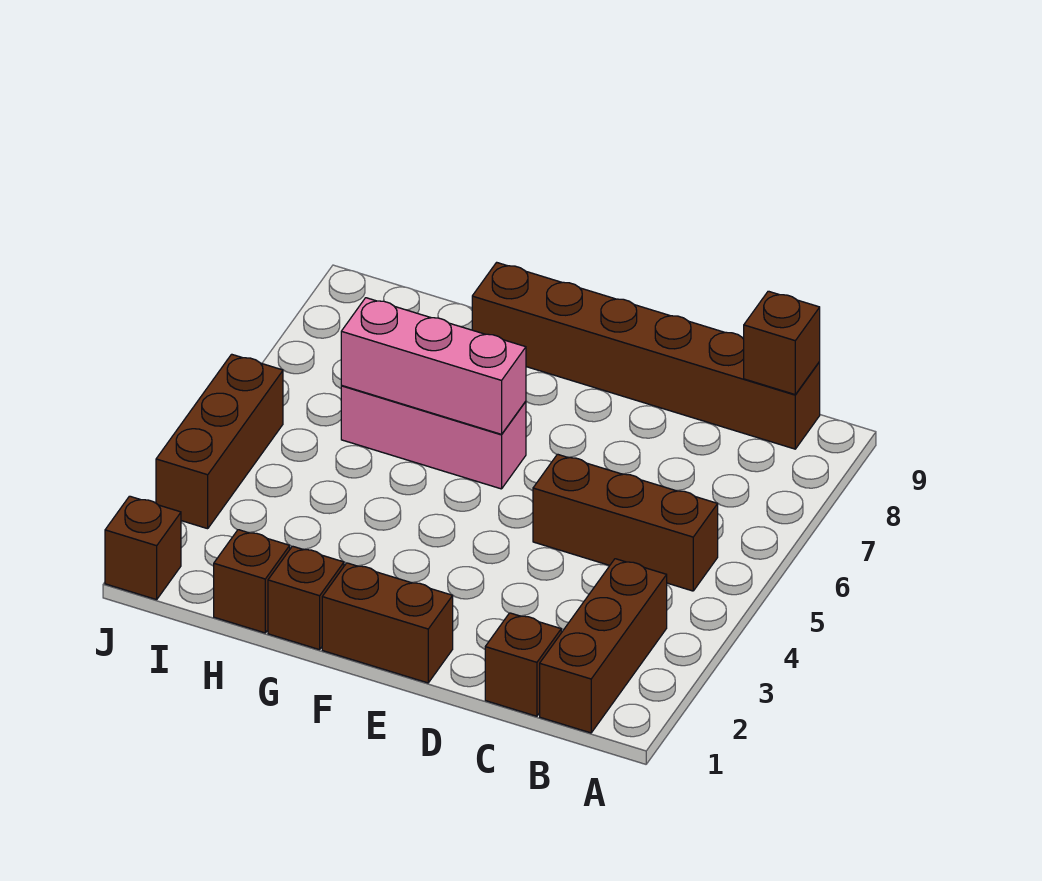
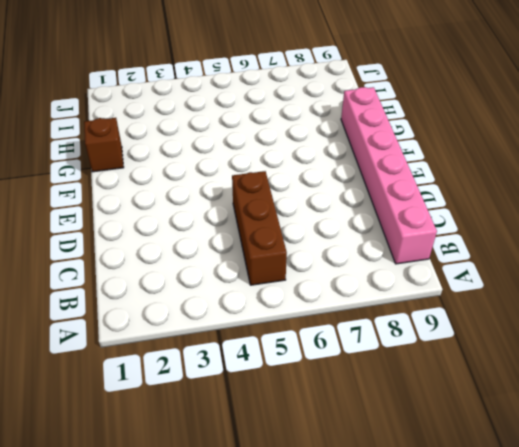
pink 1x6 brick [341,87,437,264] -> brown 1x6 brick [472,262,820,449]
none -> brown 1x3 brick [540,559,667,733]
none -> brown 1x1 brick [485,613,561,716]
none -> brown 1x2 brick [322,563,453,683]

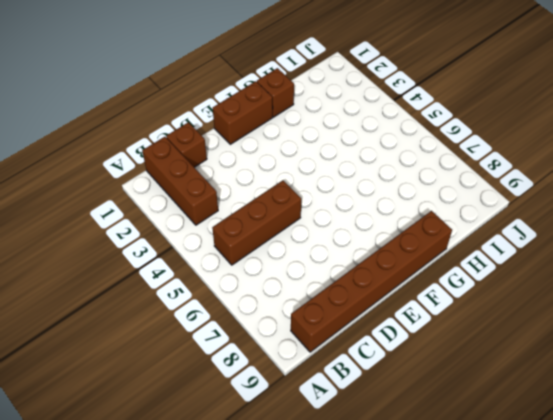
none -> pink 1x3 brick [341,386,526,489]
none -> brown 1x1 brick [214,530,290,633]
none -> brown 1x1 brick [105,496,181,600]

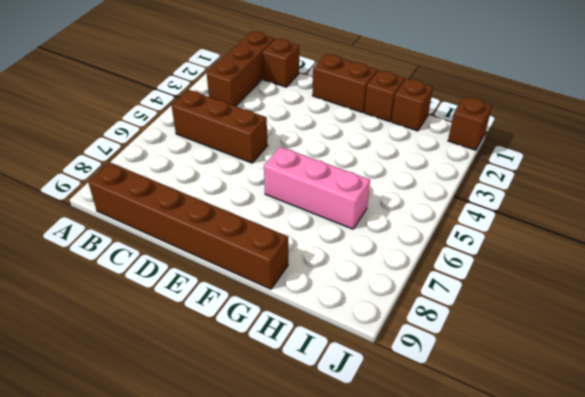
none -> brown 1x3 brick [156,354,283,529]
none -> brown 1x1 brick [744,291,820,395]
none -> pink 1x3 brick [341,298,526,434]

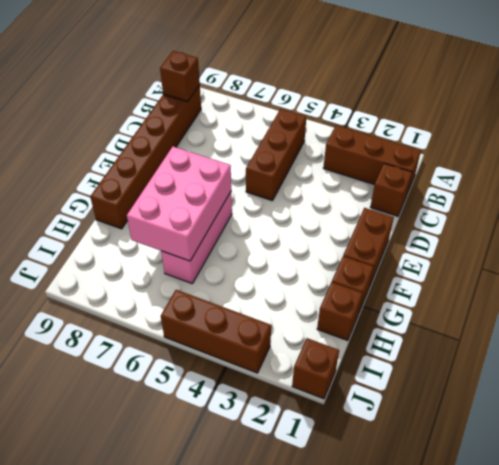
pink 2x3 brick [127,147,231,261] -> pink 1x3 brick [341,298,526,434]

